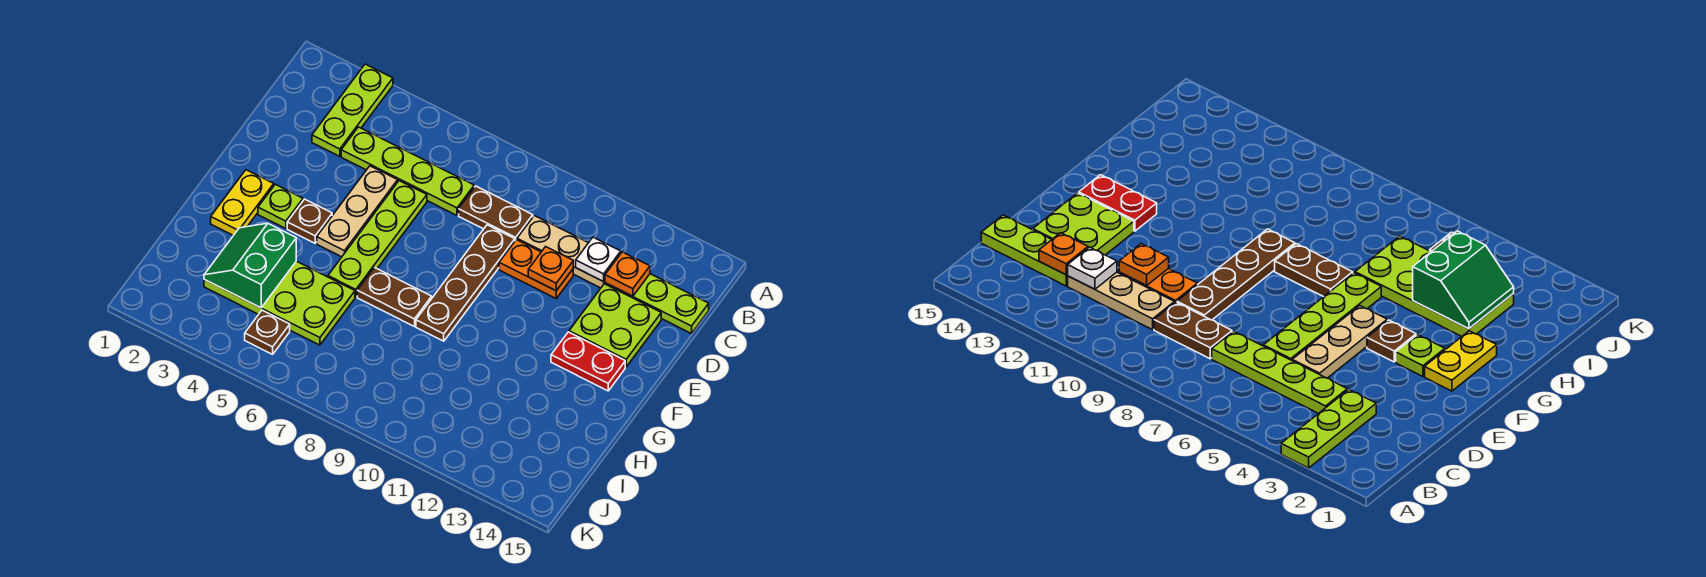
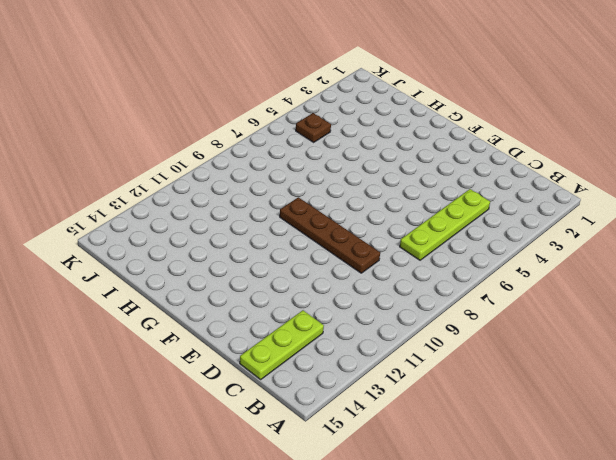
none -> lime 1x3 plate [312,64,393,156]
none -> brown 1x2 plate [459,186,533,240]
none -> tan 1x3 plate [517,216,605,288]

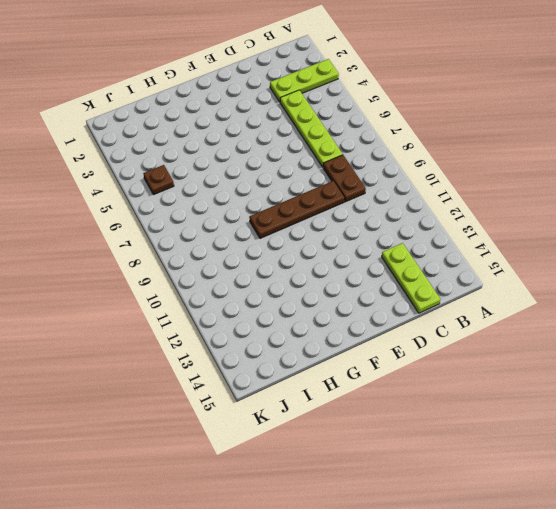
none -> tan 1x3 plate [517,216,605,288]
none -> tan 1x3 plate [317,166,398,257]
none -> lime 1x4 plate [328,181,427,297]

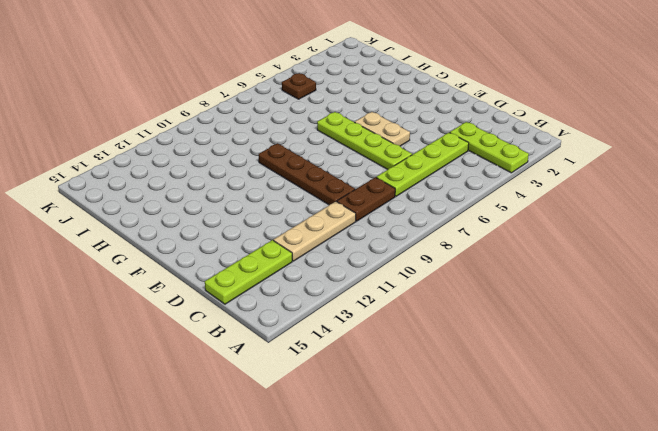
tan 1x2 plate [355,112,410,146] -> tan 1x3 plate [317,166,398,257]
none -> orange 1x2 plate [499,240,573,298]
none -> lime 2x2 plate [569,284,661,367]
none -> yellow 1x2 plate [211,170,274,235]

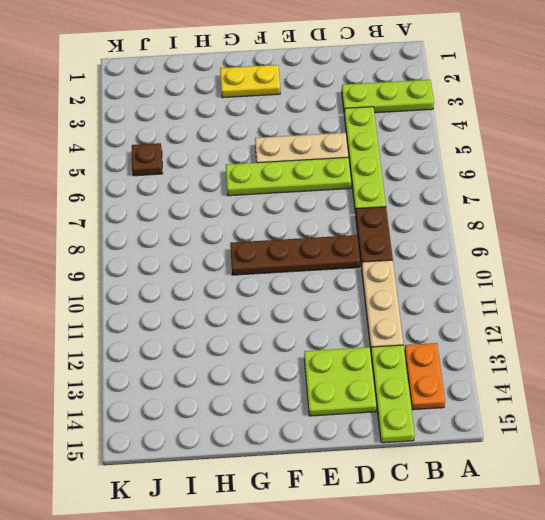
orange 1x2 plate [404,343,445,410] -> orange 1x2 plate moved to [499,240,573,298]
none -> lime 1x1 plate [258,184,303,229]
none -> brown 1x1 plate [287,199,332,243]
none -> red 1x2 plate [551,332,625,391]

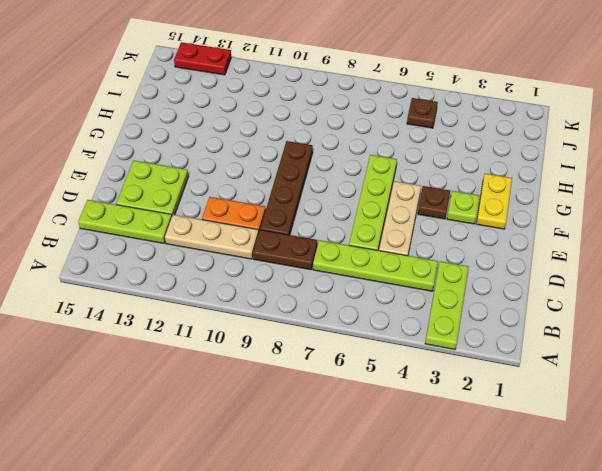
red 1x2 plate [174,42,231,75] -> red 1x2 plate moved to [551,332,625,391]
none -> brown 1x2 plate [357,268,432,327]
none -> lime 2x4 plate [204,261,355,345]
none -> white 1x1 plate [576,237,621,282]

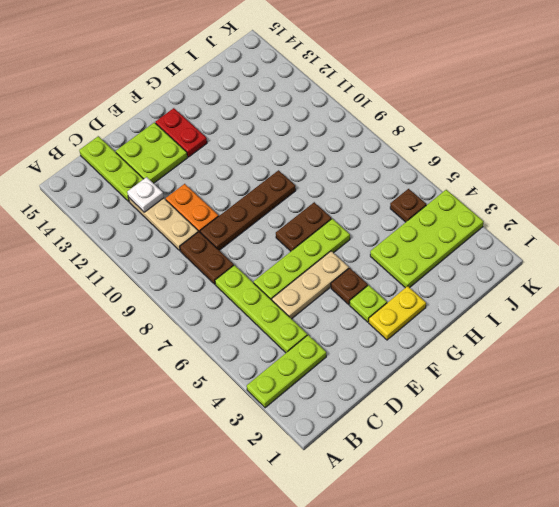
brown 1x2 plate [276,202,331,251] -> brown 1x2 plate turned to [357,268,432,327]
lime 2x4 plate [370,190,484,288] -> lime 2x4 plate turned to [204,261,355,345]
none -> orange 1x1 plate [605,252,650,296]
none -> orange 1x1 plate [528,247,573,291]
none -> green 2x2 slope [204,223,296,308]

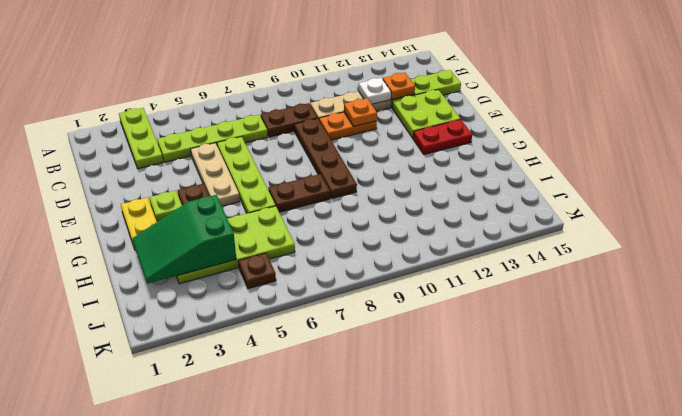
green 2x3 slope [133,195,236,284] -> green 2x2 slope [204,223,296,308]

